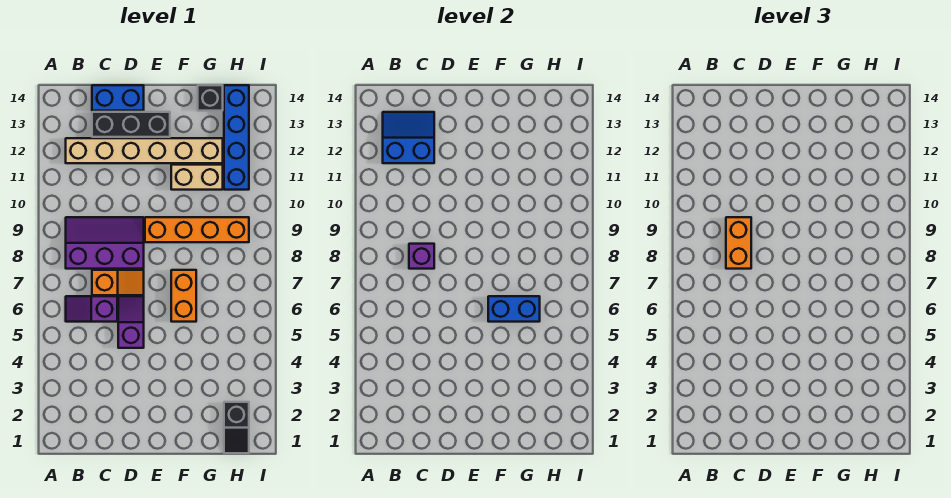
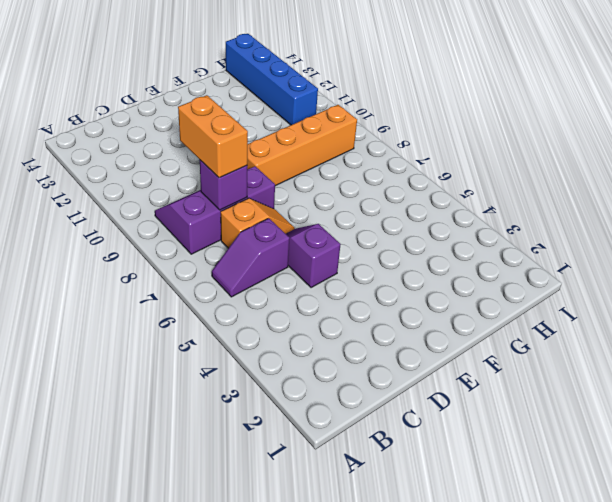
none -> tan 1x6 brick [66,138,223,163]
none -> black 1x3 brick [92,112,170,137]
none -> blue 1x2 brick [92,85,144,111]

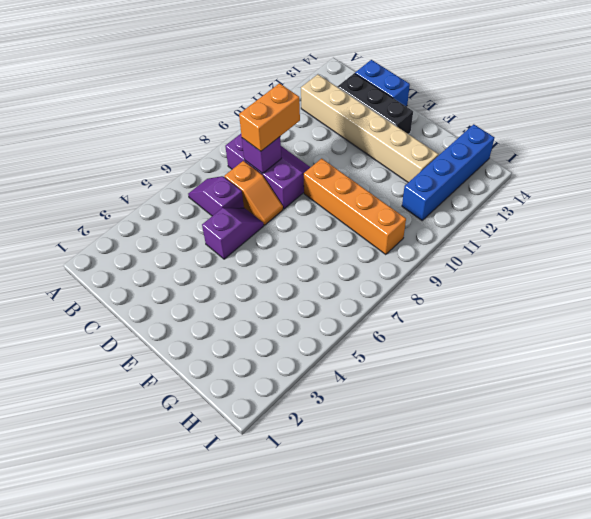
none -> orange 1x2 brick [171,270,196,322]
none -> tan 1x2 brick [171,165,223,190]
none -> black 1x1 brick [198,85,223,111]

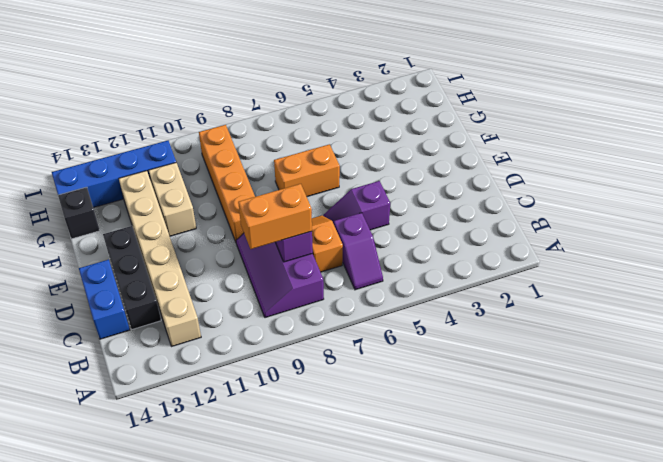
none -> black 1x2 slope [224,402,249,453]
none -> blue 2x2 slope [383,112,434,163]
none -> blue 1x2 brick [488,296,540,322]

